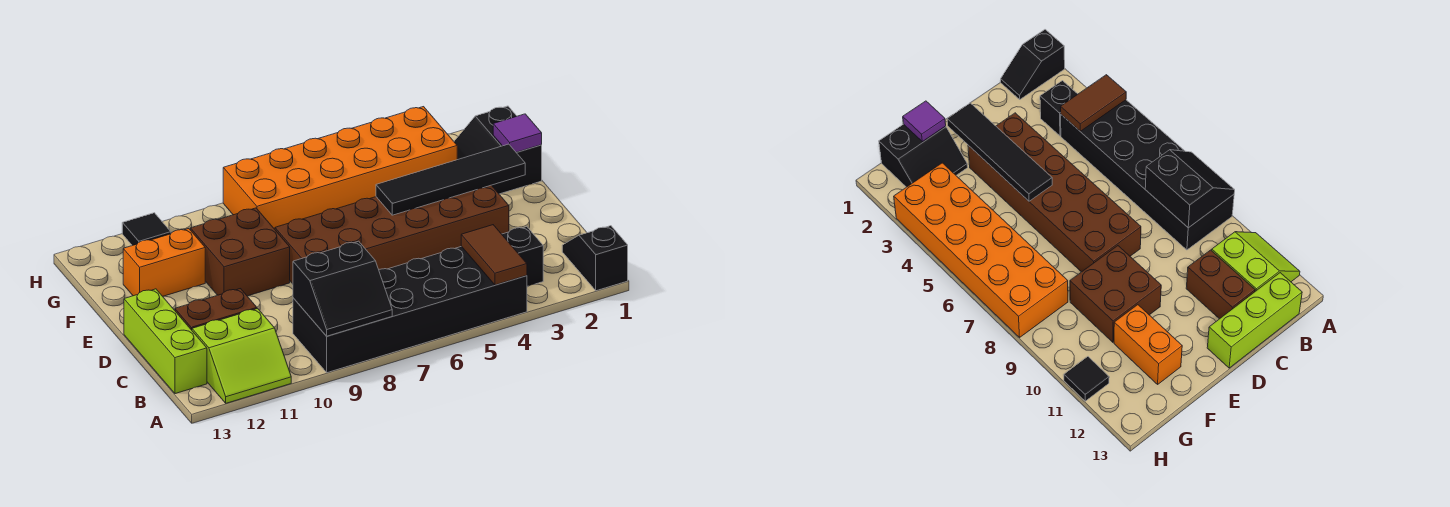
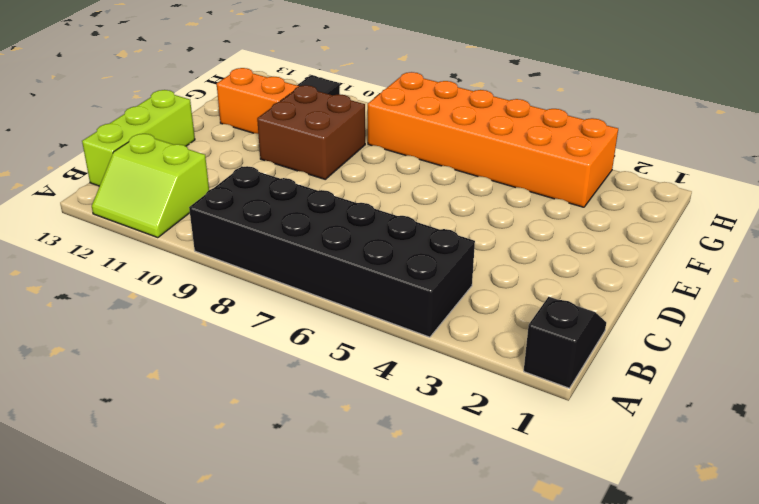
none -> black 1x1 brick [502,227,543,286]
none -> brown 1x2 brick [175,289,257,330]
none -> brown 2x6 brick [275,185,509,284]

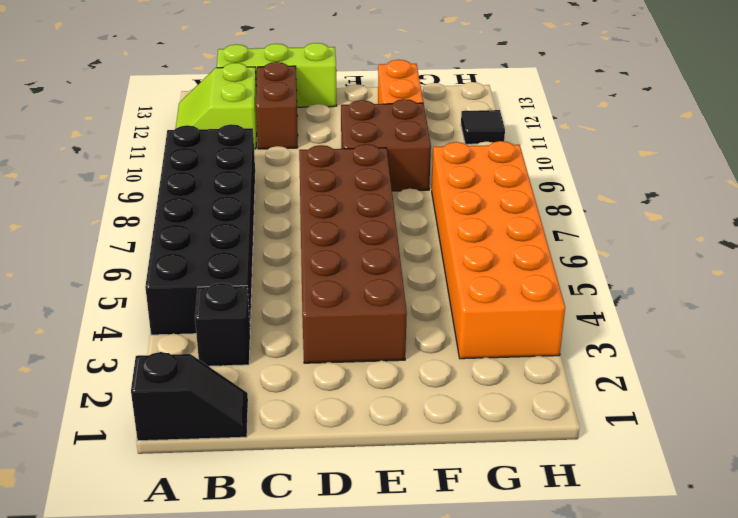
none -> black 2x2 slope [454,106,542,194]
none -> brown 1x2 tile [461,225,527,285]
none -> black 2x2 slope [293,241,392,336]

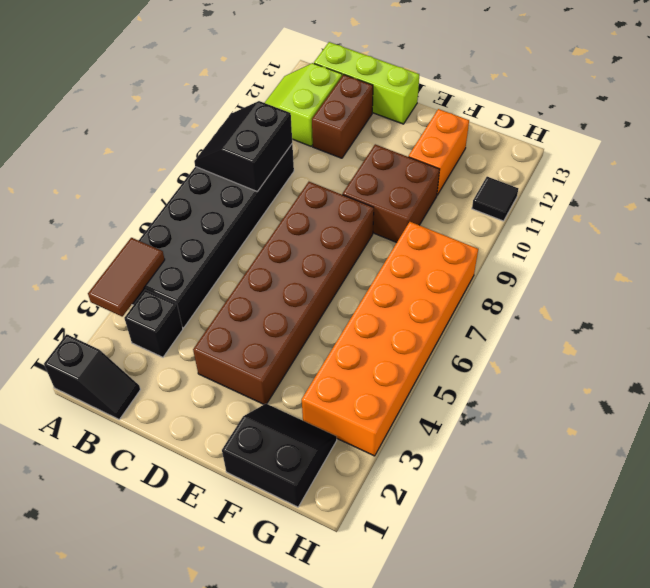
brown 1x2 tile [88,238,165,316] -> brown 1x2 tile turned to [461,225,527,285]
none -> black 1x4 tile [376,144,525,215]
none -> purple 1x1 tile [493,114,542,152]

